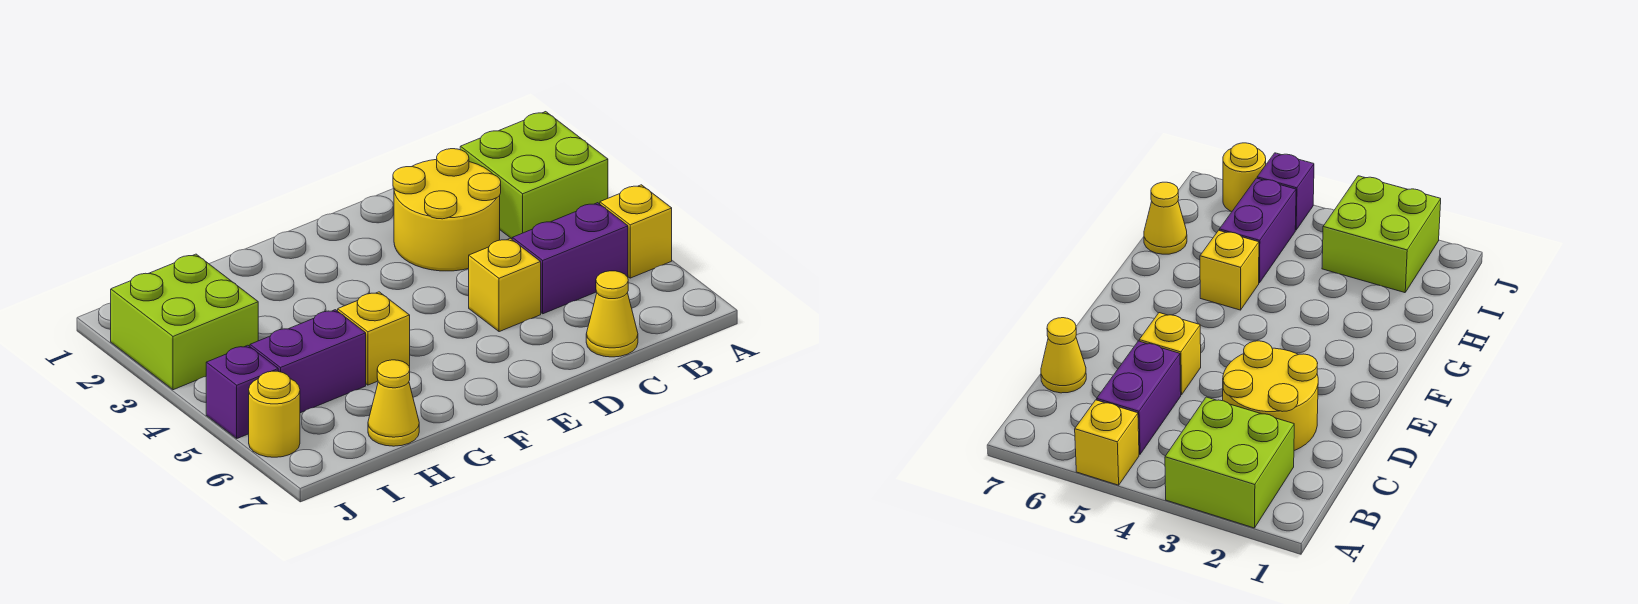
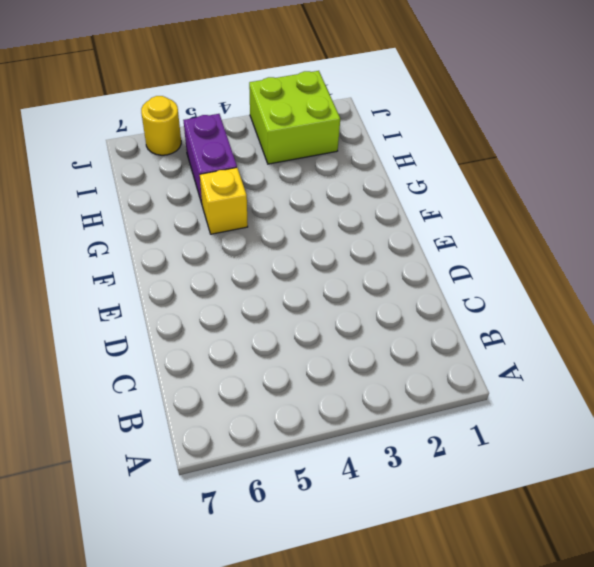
none -> lime 2x2 brick [460,112,608,239]
none -> yellow 1x1 brick [600,185,672,278]
none -> purple 1x2 brick [512,203,628,314]

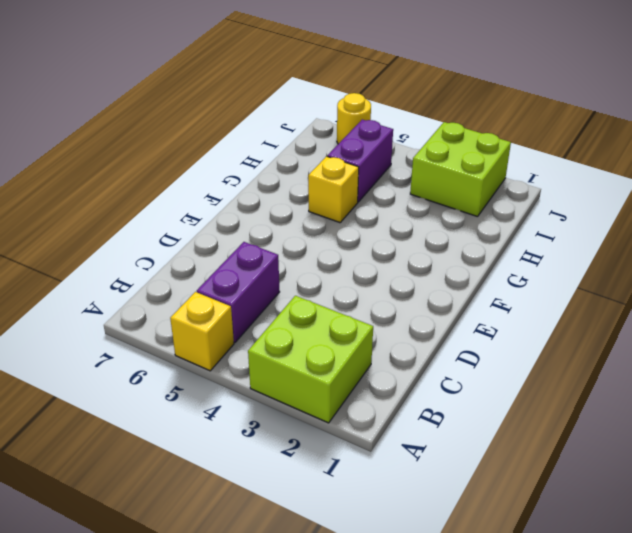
none -> yellow 2x2 round brick [393,149,501,271]
none -> yellow 1x1 cone [586,271,638,357]
none -> yellow 1x1 brick [469,238,541,332]

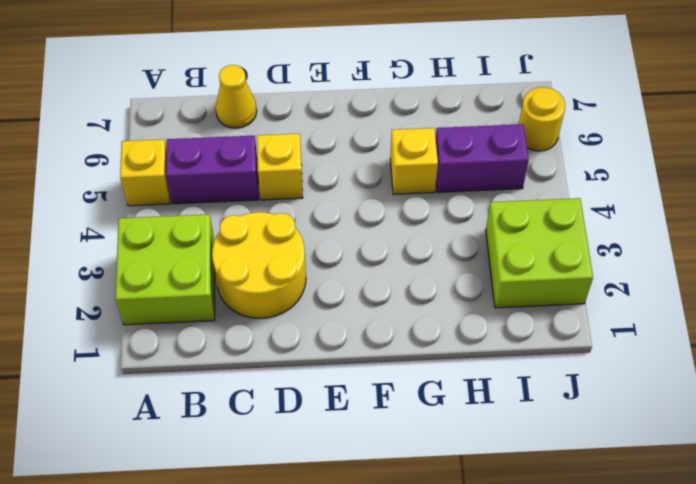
none -> yellow 1x1 cone [368,360,419,446]
none -> purple 1x1 brick [206,345,278,438]

